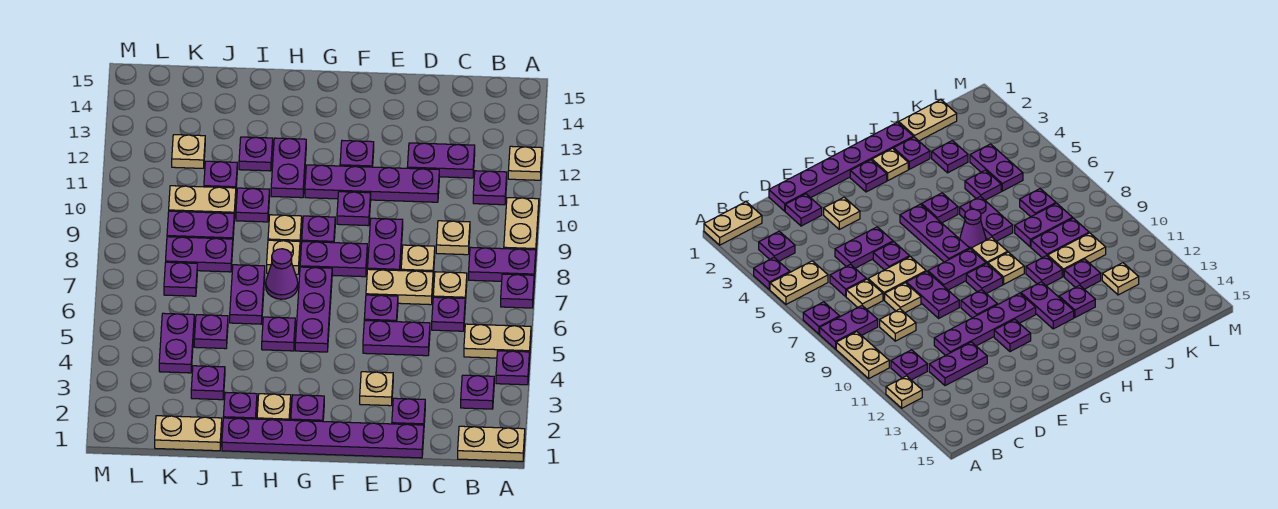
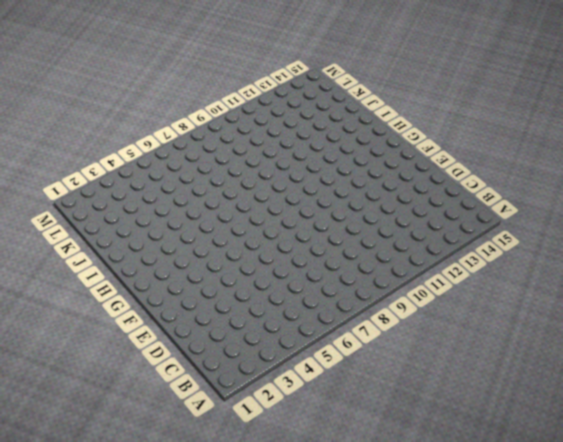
none -> tan 1x2 plate [458,426,525,461]
none -> purple 1x1 plate [496,351,530,385]
none -> tan 1x2 plate [464,324,531,358]
none -> purple 1x1 plate [501,274,534,308]

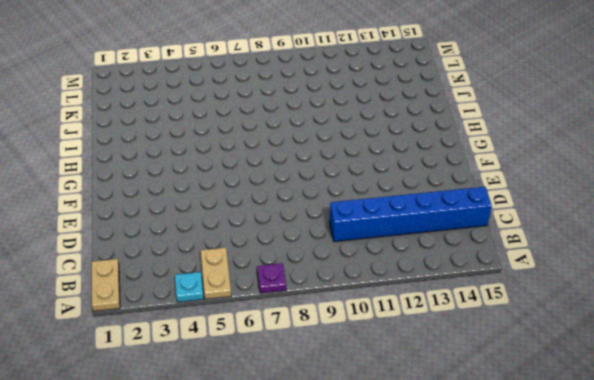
cyan 1x1 plate [175,272,204,302] -> purple 1x1 plate [496,351,530,385]
blue 1x6 brick [330,187,492,242] -> purple 1x2 plate [407,143,475,178]
none -> purple 1x2 plate [469,247,536,281]
none -> tan 1x2 plate [504,198,539,250]
none -> tan 1x1 plate [508,146,542,180]
none -> purple 1x1 plate [461,375,494,409]

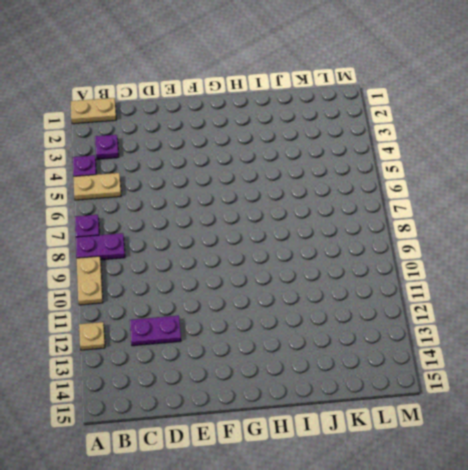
none -> purple 1x1 plate [473,171,507,205]
none -> purple 1x1 plate [432,297,465,331]
none -> tan 1x1 plate [433,272,467,303]
none -> tan 1x1 plate [436,221,470,255]

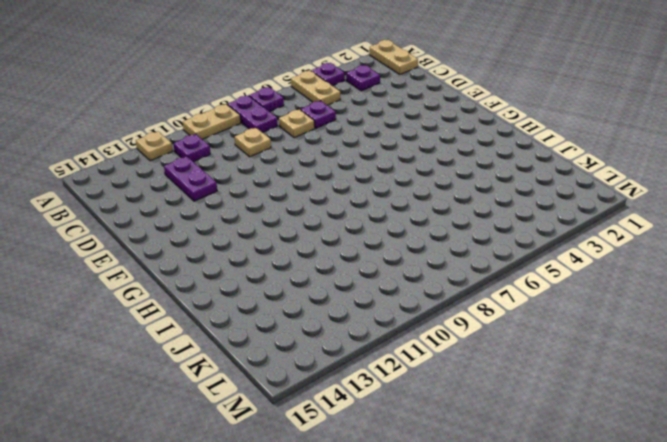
none -> purple 1x6 plate [222,418,424,458]
none -> purple 1x1 plate [392,398,425,425]
none -> purple 1x2 plate [363,321,430,356]
none -> tan 1x2 plate [366,269,433,305]

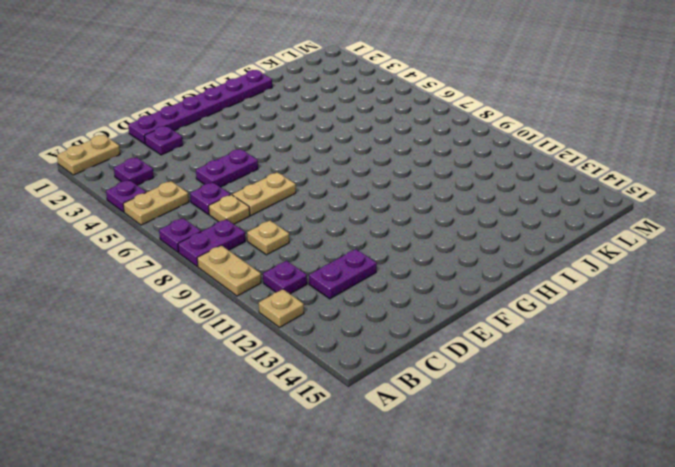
none -> tan 1x1 plate [401,245,435,275]
none -> purple 1x4 plate [305,165,439,202]
none -> tan 1x1 plate [360,372,393,406]
none -> purple 1x1 plate [364,295,398,322]

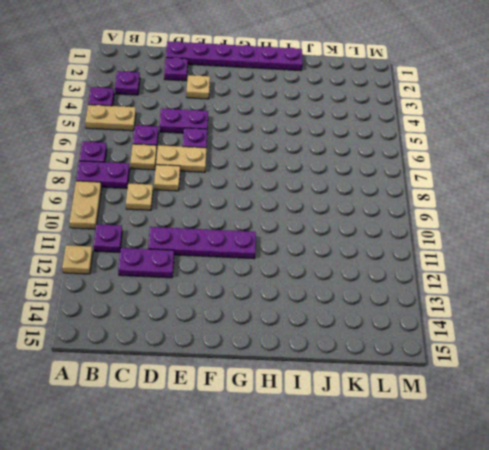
none -> tan 1x2 plate [458,426,525,461]
none -> purple 1x2 plate [368,218,403,271]
none -> purple 1x2 plate [300,242,367,277]
none -> purple 1x1 plate [337,192,371,226]

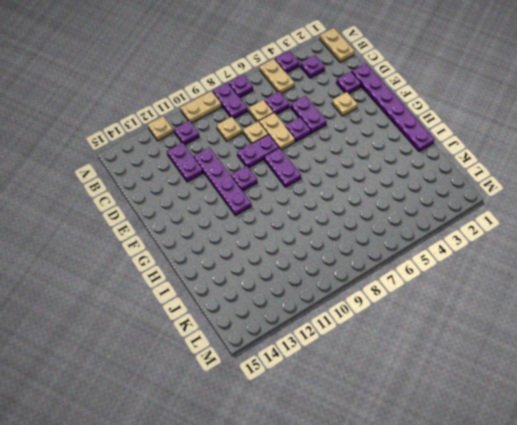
none -> purple 1x1 plate [340,141,374,167]
none -> purple 1x1 plate [291,395,324,421]
none -> purple 1x3 plate [295,267,332,352]
none -> purple 1x1 plate [302,216,335,243]

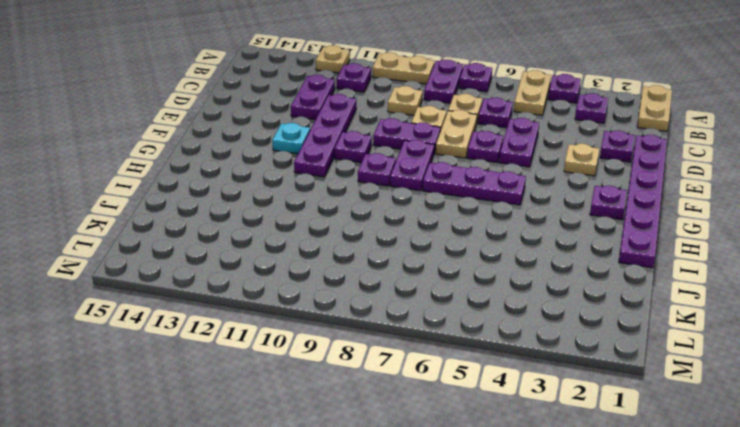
cyan 1x1 plate [272,123,310,154] -> purple 1x1 plate [340,141,374,167]
none -> tan 1x1 plate [257,394,291,420]
none -> purple 1x1 plate [262,317,295,351]
none -> purple 1x1 cone [266,249,298,299]
none -> tan 1x1 plate [267,240,300,274]

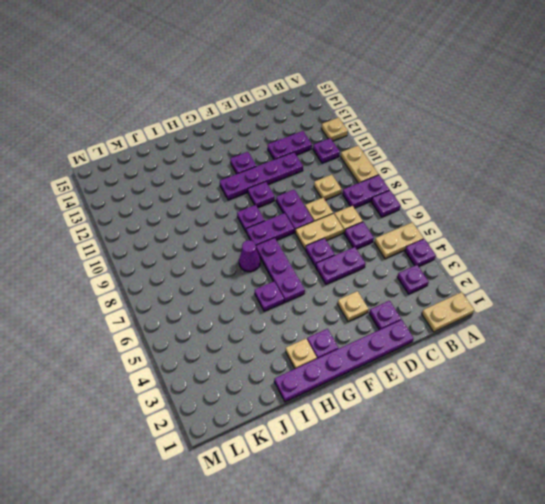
none -> tan 1x1 plate [267,240,300,274]
none -> tan 1x1 plate [268,215,302,243]
none -> purple 1x2 plate [271,138,306,198]
none -> purple 1x1 plate [223,392,257,419]

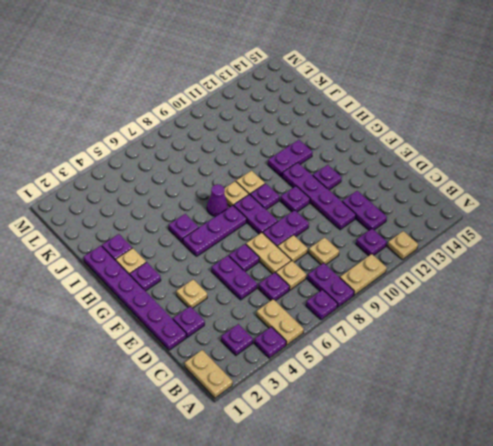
none -> purple 1x2 plate [230,265,265,324]
none -> purple 1x1 plate [236,188,270,222]
none -> purple 1x1 plate [239,137,273,171]
none -> tan 1x2 plate [155,416,222,451]

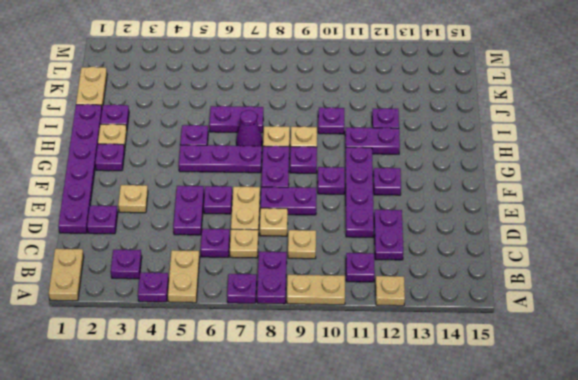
none -> purple 1x1 plate [191,366,225,400]
none -> purple 1x1 plate [194,315,228,349]
none -> purple 1x2 plate [166,237,233,272]
none -> purple 1x2 plate [167,211,234,239]

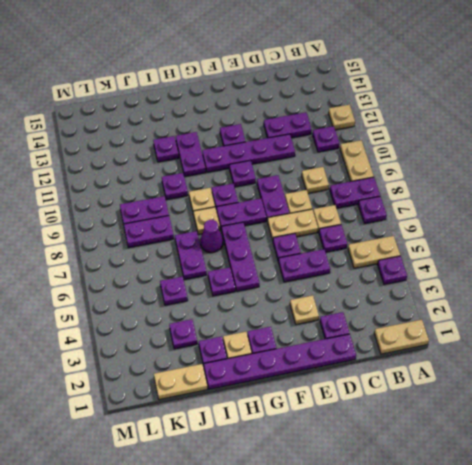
none -> purple 1x1 plate [461,375,494,409]
none -> tan 1x2 plate [169,186,236,218]
none -> purple 1x1 plate [204,161,237,188]
none -> purple 1x2 plate [159,313,194,373]

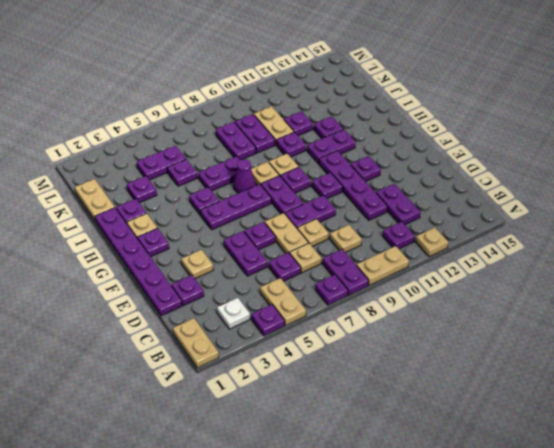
white 1x1 plate [217,298,250,329] -> purple 1x1 plate [461,375,494,409]
none -> purple 1x1 plate [164,262,197,296]
none -> tan 1x1 plate [172,135,205,168]

